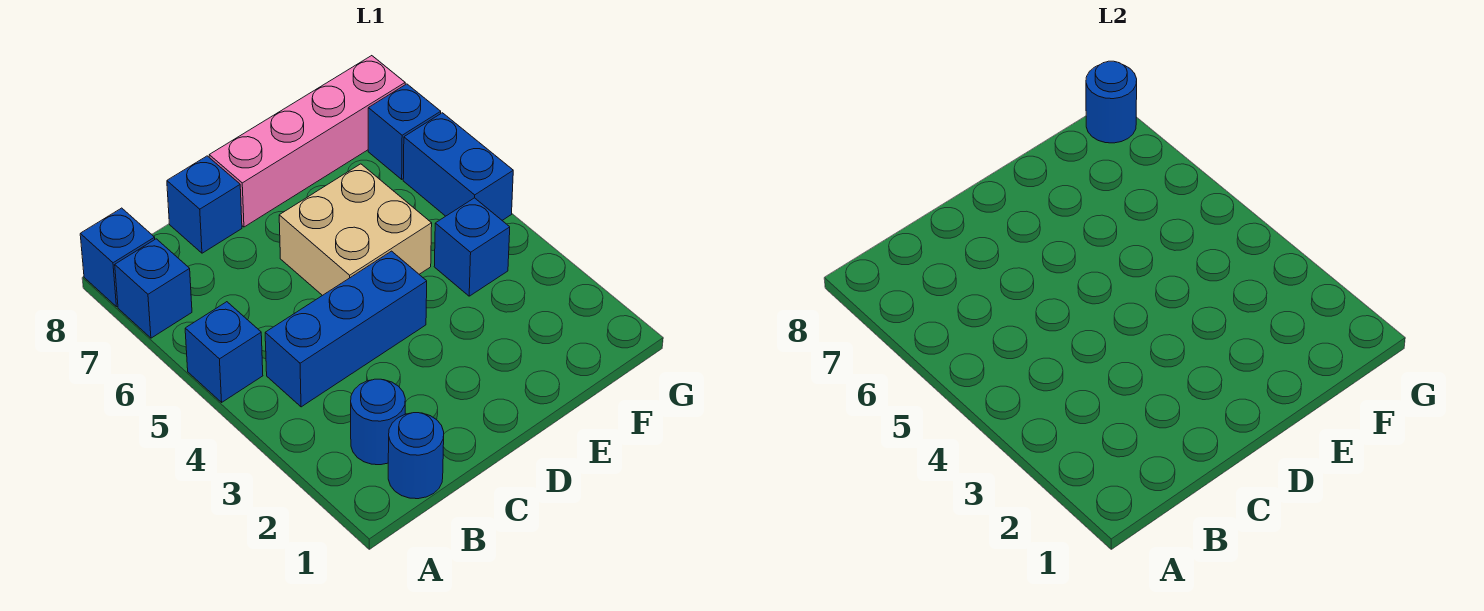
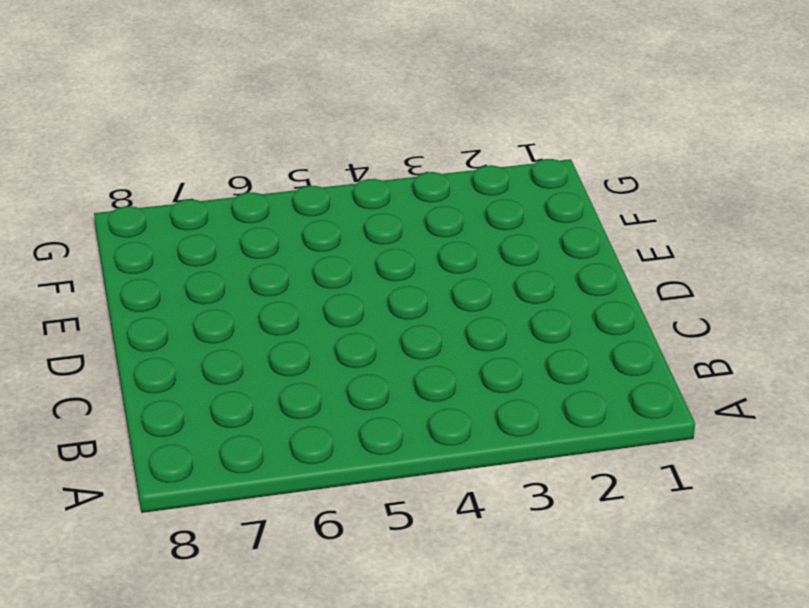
none -> blue 1x1 brick [185,302,263,402]
none -> blue 1x1 brick [115,239,192,338]
none -> blue 1x1 brick [80,208,155,307]

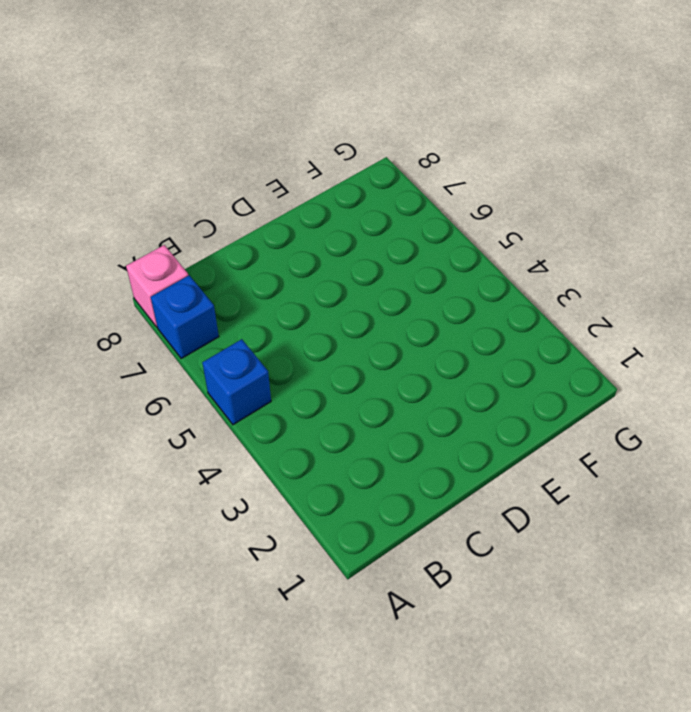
pink 1x1 brick [126,245,188,327] -> blue 1x1 brick [80,208,155,307]
none -> blue 1x1 round brick [388,413,444,499]
none -> blue 1x1 round brick [351,379,405,465]
none -> blue 1x3 brick [265,251,427,407]

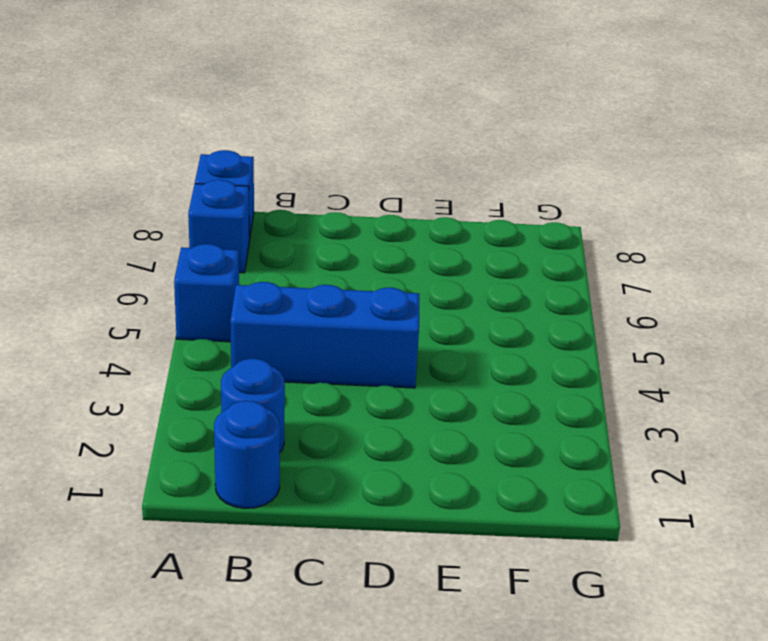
none -> blue 1x1 brick [167,156,242,253]
none -> tan 2x2 brick [279,164,432,296]
none -> pink 1x4 brick [209,56,405,227]

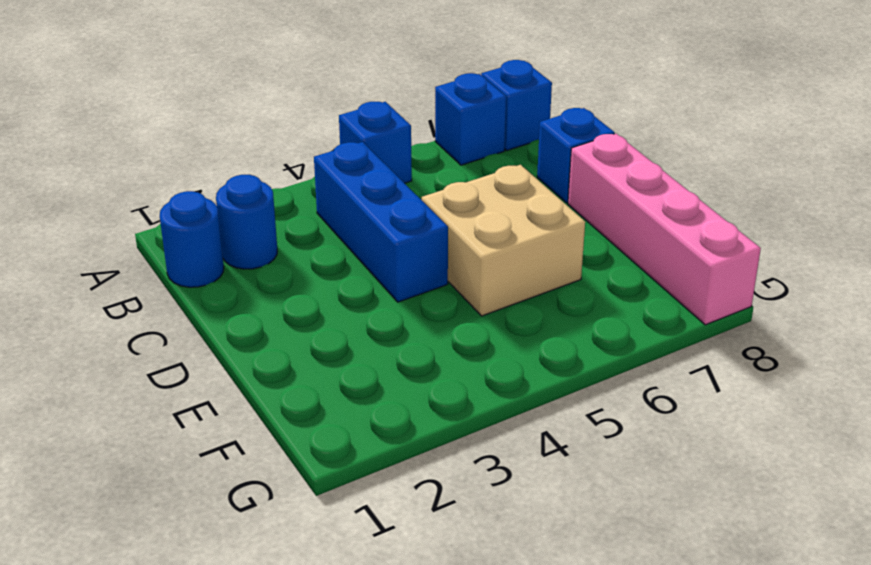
none -> blue 1x1 brick [434,198,510,296]
none -> blue 1x2 brick [403,113,513,220]
none -> blue 1x1 brick [368,84,441,179]

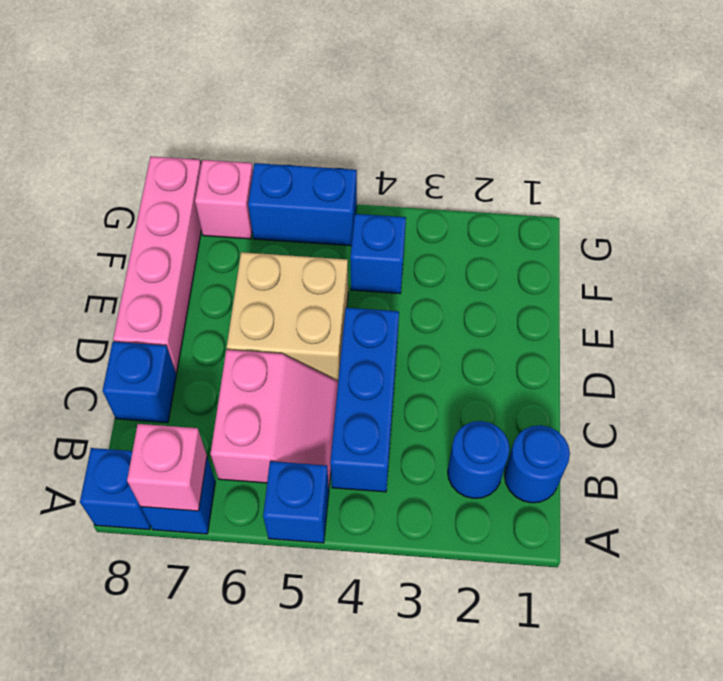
pink 1x1 brick [127,424,207,511] -> none
pink 2x2 slope [210,350,338,485] -> none
pink 1x1 brick [195,160,253,239] -> blue 1x1 brick [368,84,441,179]
none -> blue 1x1 round brick [1086,61,1137,143]

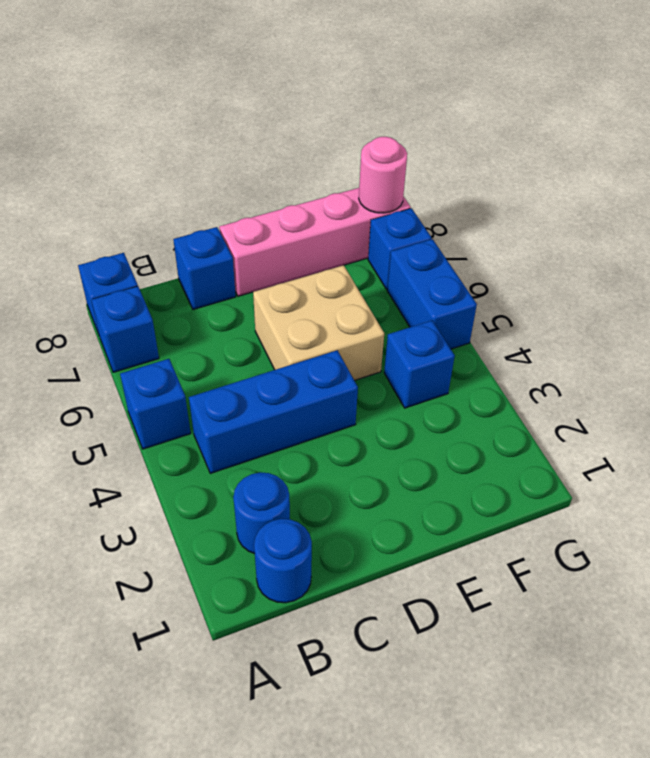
pink 1x1 round brick [359,137,407,213] -> blue 1x1 round brick [1086,61,1137,143]

